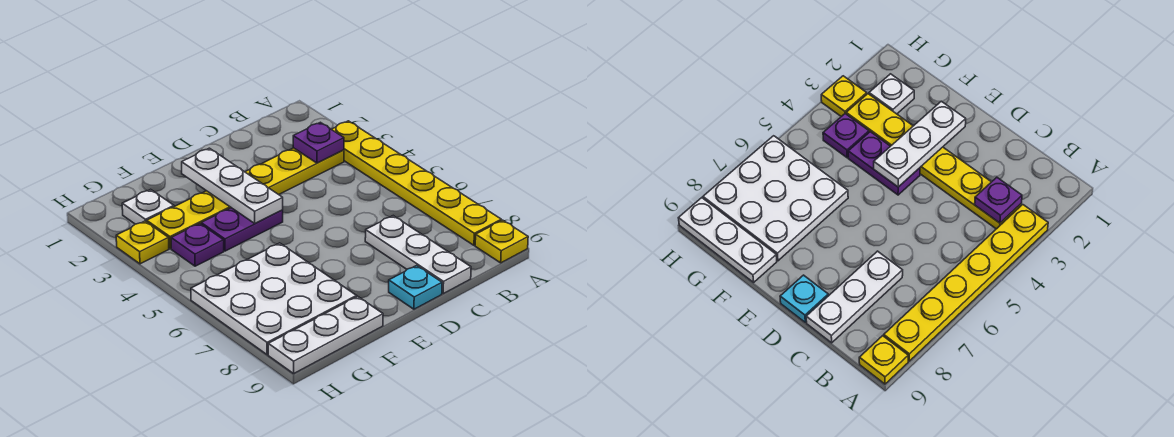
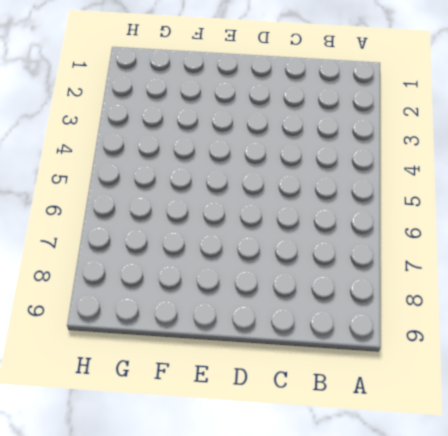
none -> yellow 1x6 plate [332,121,501,245]
none -> yellow 1x1 plate [475,220,528,263]
none -> yellow 1x6 plate [147,148,344,249]

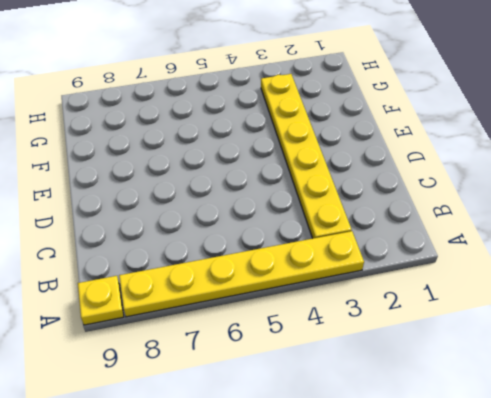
none -> white 1x3 plate [365,216,471,294]
none -> cyan 1x1 plate [389,265,442,309]
none -> purple 1x2 plate [201,208,283,251]

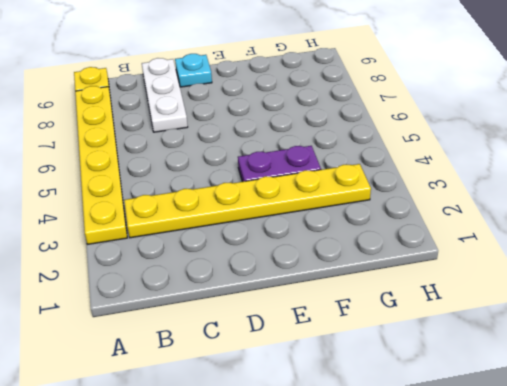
none -> white 3x3 plate [191,243,357,355]
none -> white 1x3 plate [268,296,383,374]
none -> white 1x1 plate [122,189,174,224]

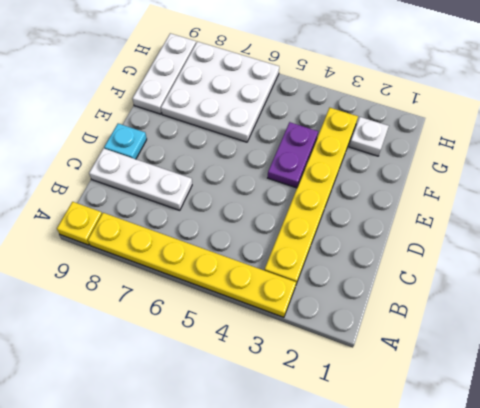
none -> purple 1x1 plate [171,223,224,266]
none -> yellow 1x1 plate [116,221,169,264]
none -> purple 1x1 plate [293,122,344,163]

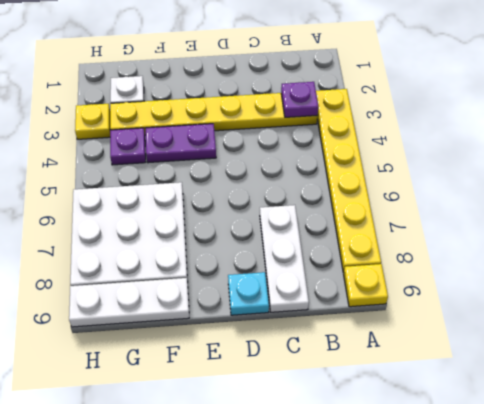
none -> white 1x3 plate [182,148,283,223]

